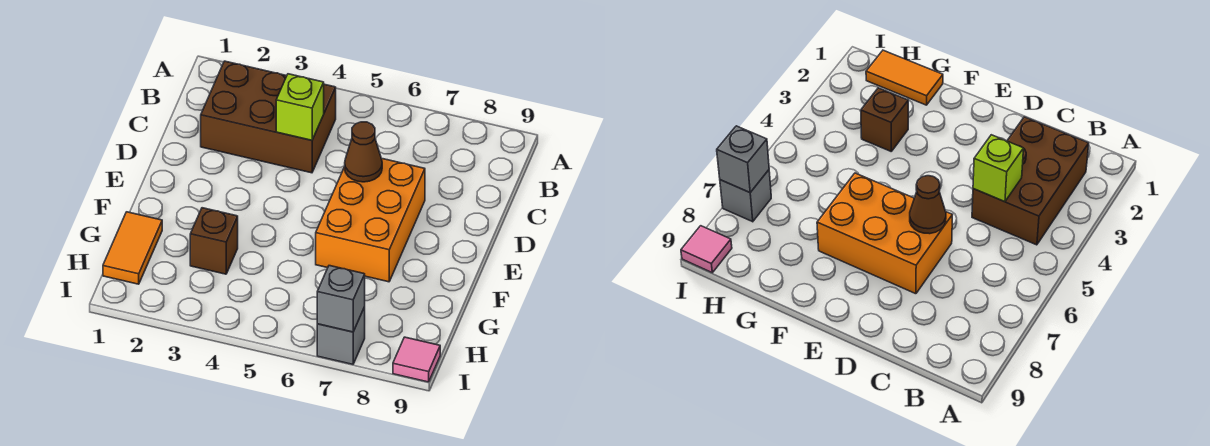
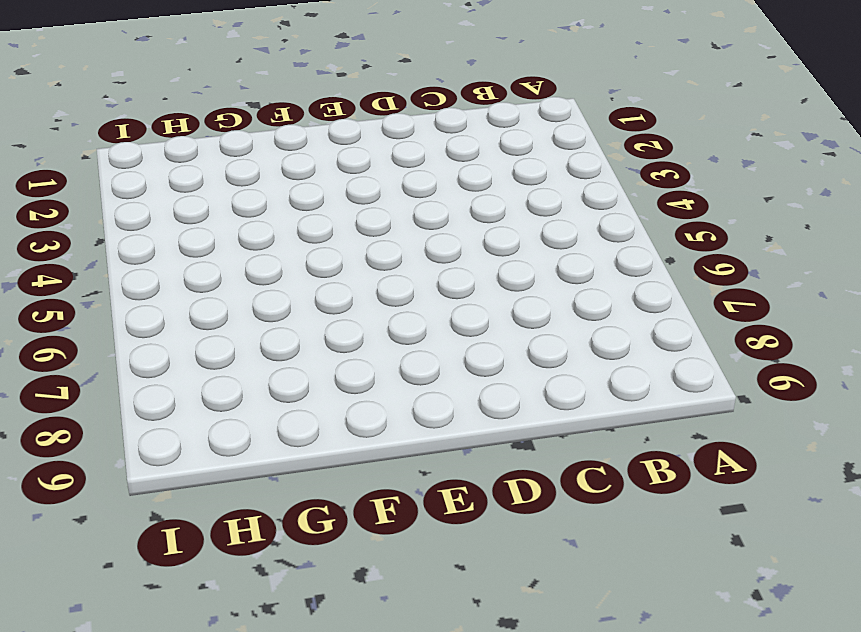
none -> brown 2x3 brick [201,61,336,173]
none -> orange 2x3 brick [316,158,425,282]

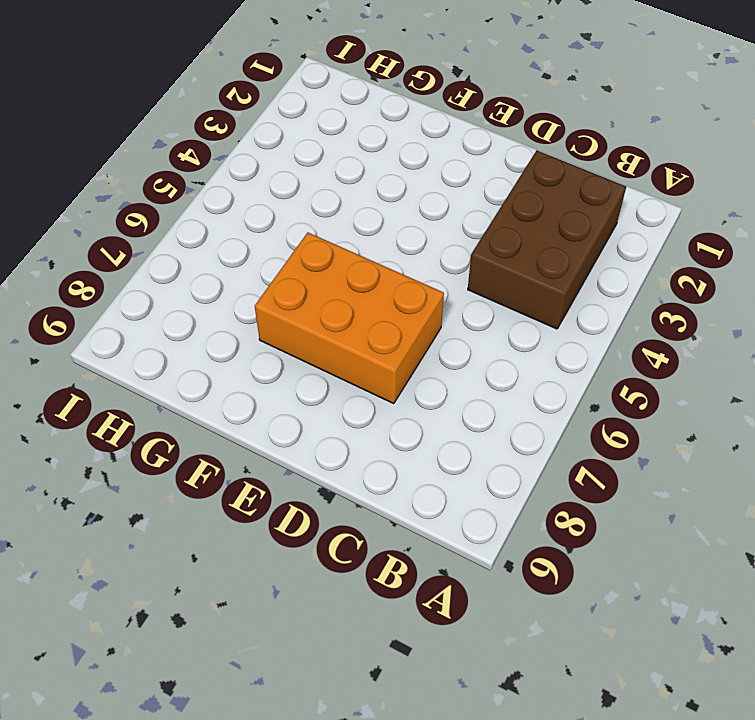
none -> orange 1x2 tile [103,212,162,284]
none -> brown 1x1 brick [190,208,238,274]

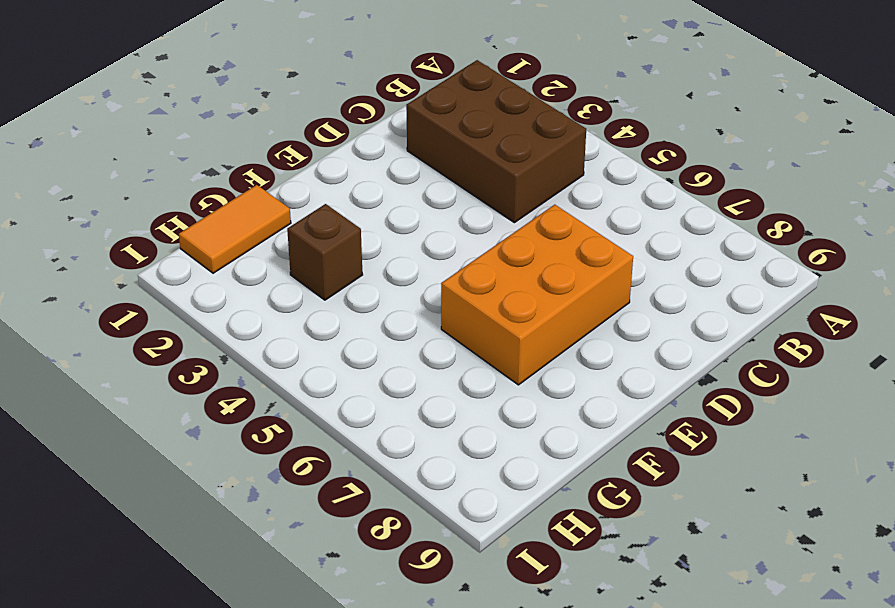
none -> grey 1x1 brick [317,307,365,364]
none -> pink 1x1 tile [393,337,440,382]

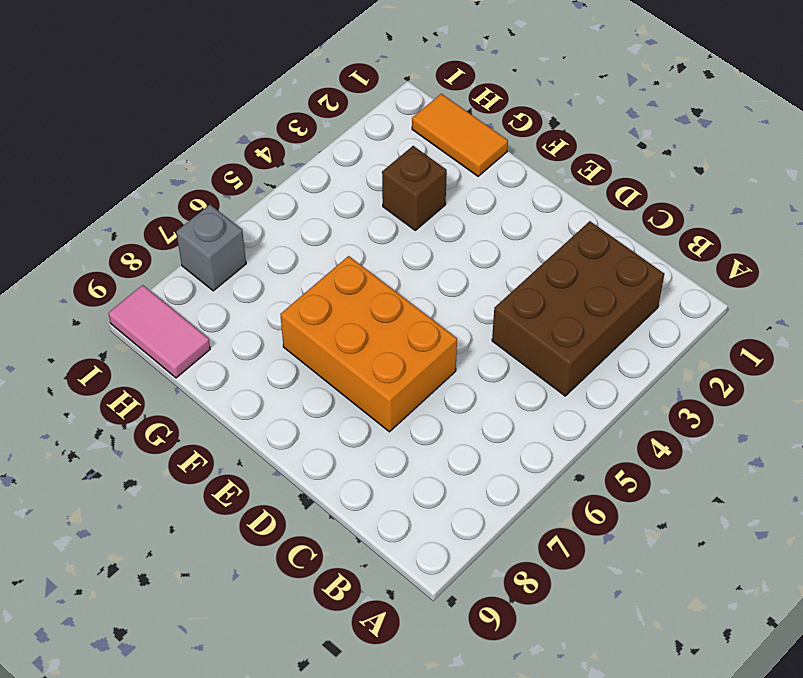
pink 1x2 tile [108,285,210,378] -> pink 1x1 tile [393,337,440,382]
none -> lime 1x1 brick [276,74,324,140]
none -> brown 1x1 cone [345,122,382,182]

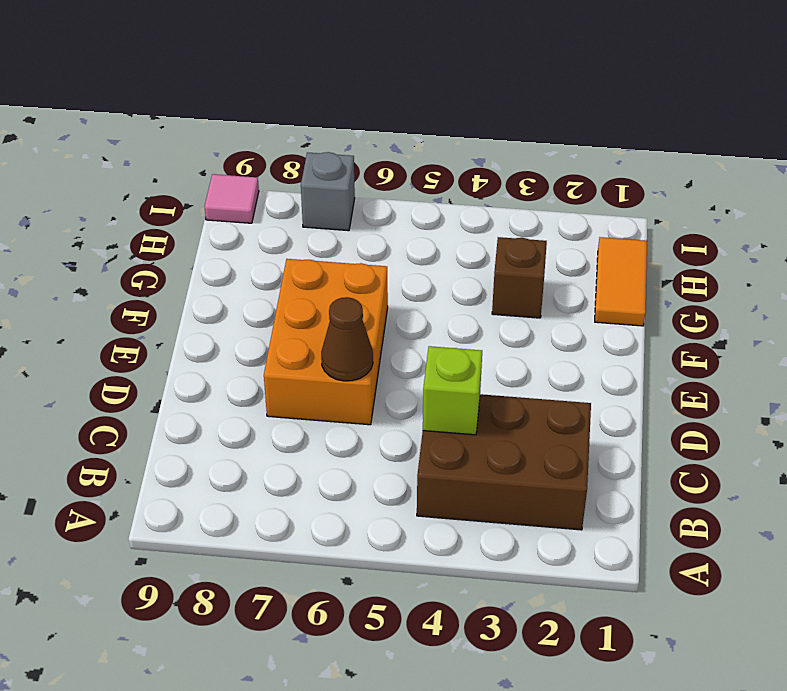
none -> grey 1x1 brick [317,266,365,332]

